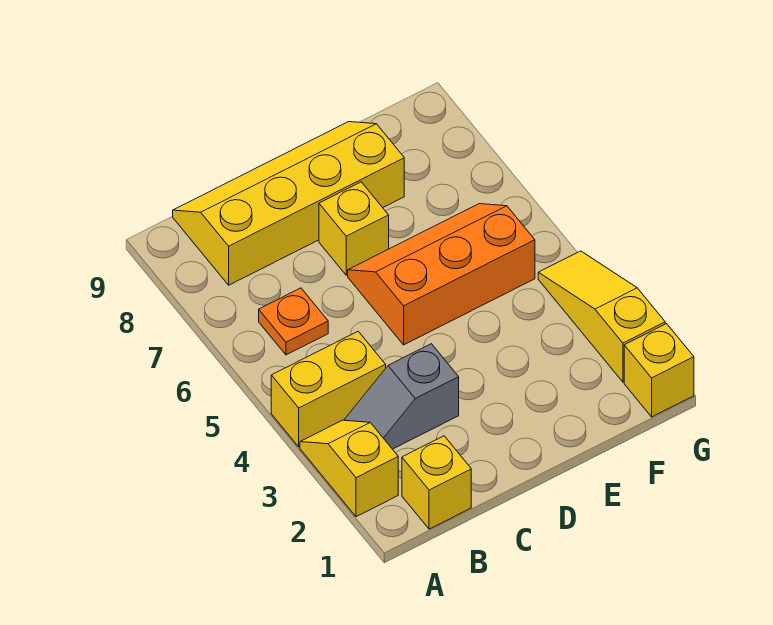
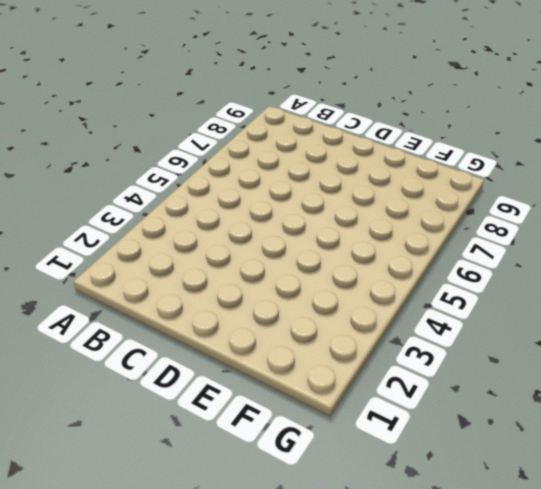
none -> yellow 1x2 slope [300,420,398,517]
none -> yellow 1x2 brick [271,332,386,447]

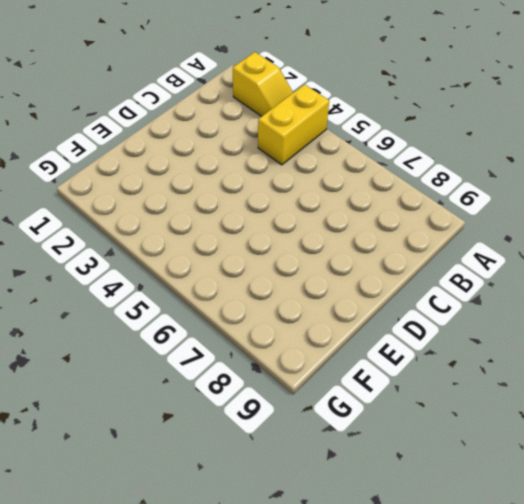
none -> yellow 1x1 brick [402,436,471,529]
none -> grey 1x2 slope [345,344,459,449]

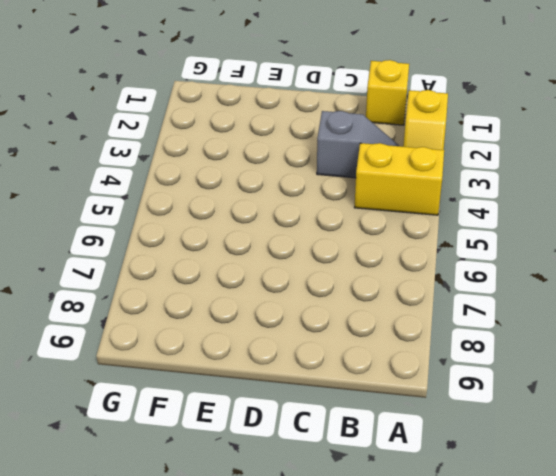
none -> orange 1x1 plate [259,288,328,355]
none -> yellow 2x4 slope [173,122,404,285]

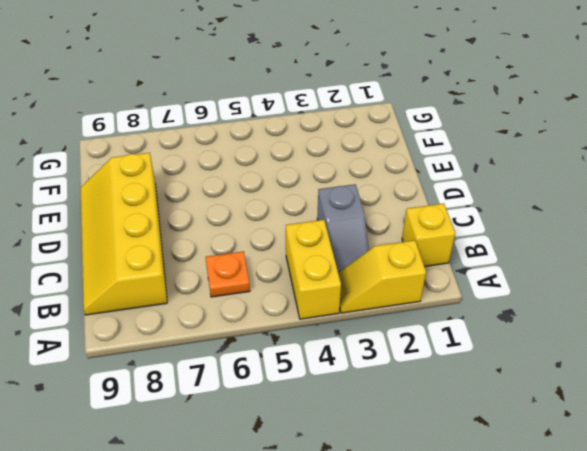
none -> orange 2x3 slope [348,204,535,345]
none -> yellow 1x1 brick [319,182,389,275]

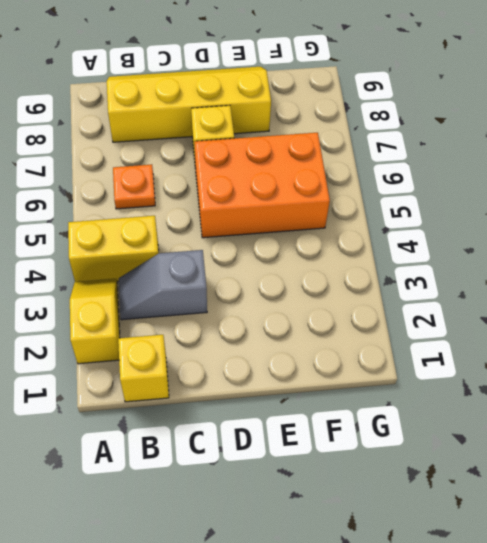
orange 2x3 brick [194,133,330,238] -> orange 2x3 slope [348,204,535,345]
none -> yellow 1x1 brick [624,324,694,417]
none -> yellow 1x3 slope [538,251,665,382]

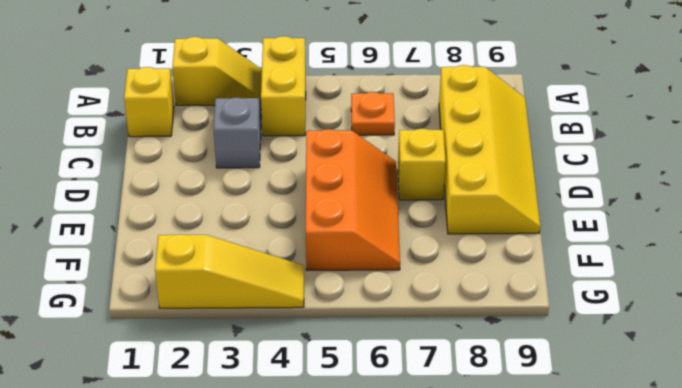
none -> yellow 1x1 brick [624,324,694,417]

